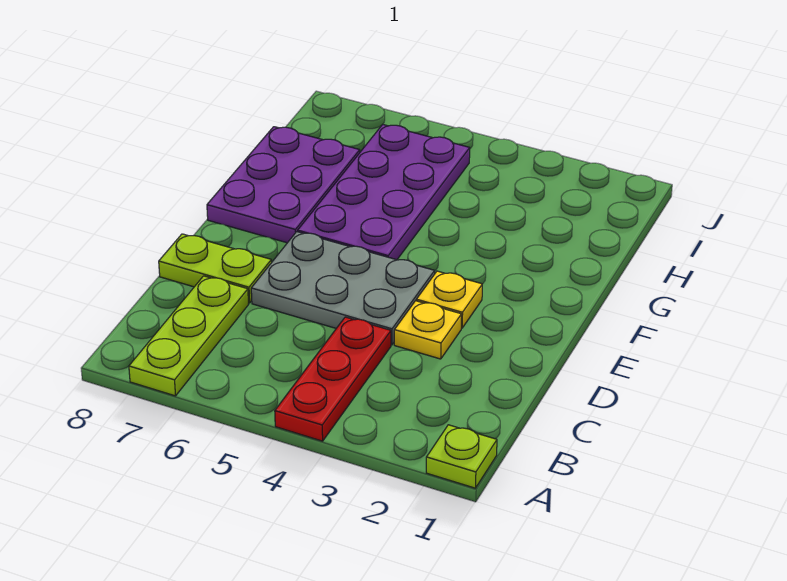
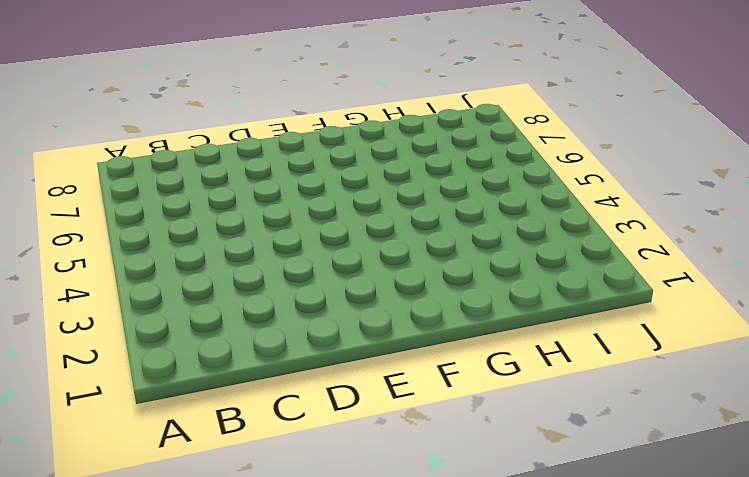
none -> lime 1x1 plate [426,425,497,488]
none -> red 1x3 plate [275,317,391,441]

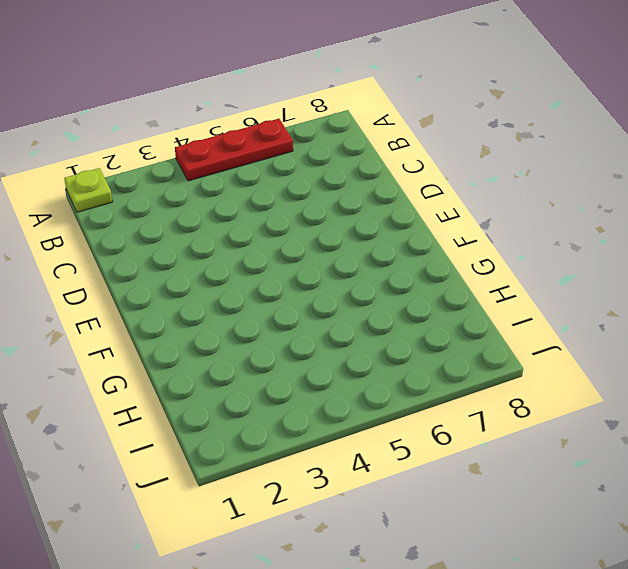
red 1x3 plate [175,119,293,181] -> red 1x3 plate turned to [275,317,391,441]
none -> lime 1x3 plate [129,276,249,396]
none -> yellow 1x1 plate [394,301,462,359]

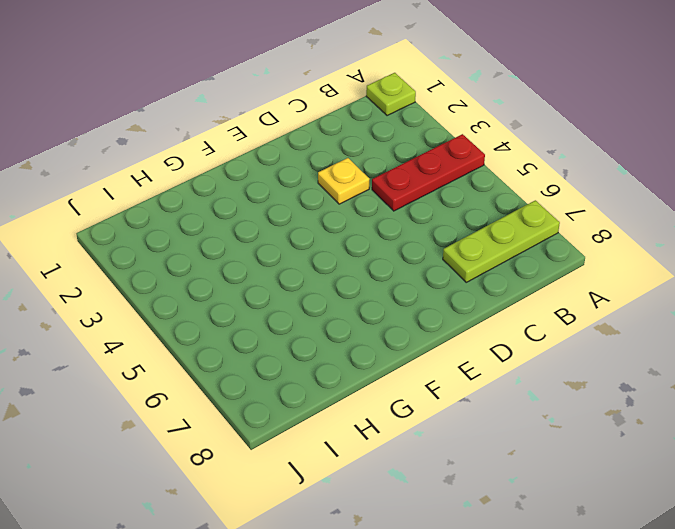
none -> grey 2x3 plate [251,232,435,345]
none -> lime 1x2 plate [159,234,272,303]

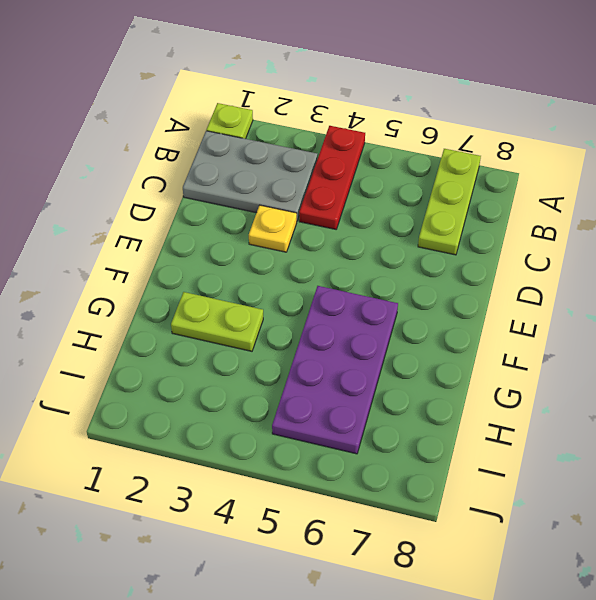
grey 2x3 plate [183,131,318,221] -> grey 2x3 plate moved to [251,232,435,345]
lime 1x2 plate [171,292,263,351] -> lime 1x2 plate moved to [159,234,272,303]
none -> yellow 1x1 plate [416,271,482,328]
none -> purple 2x3 plate [207,127,360,243]

